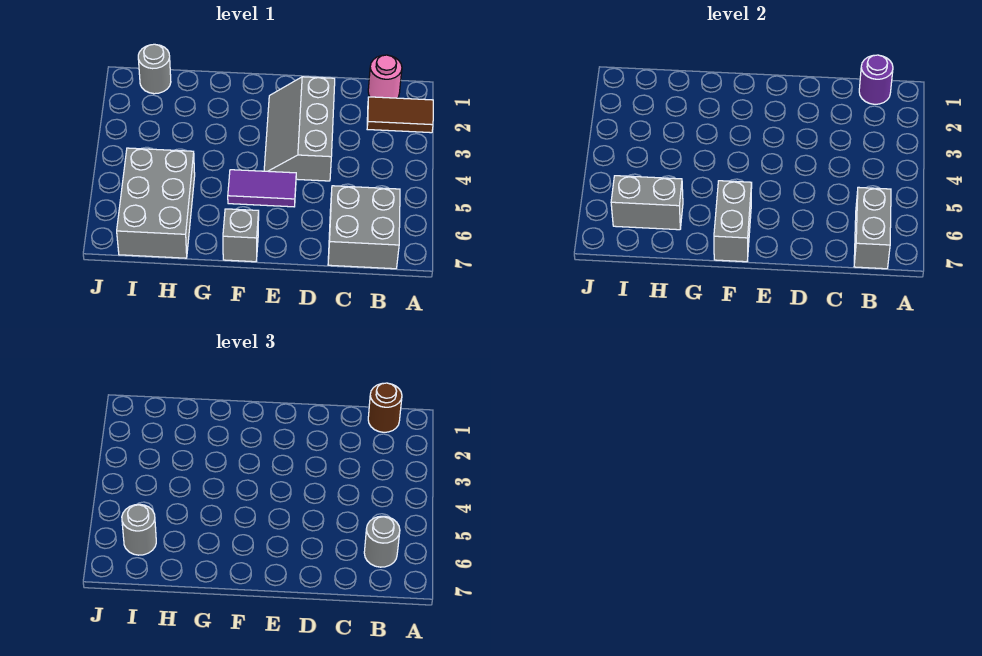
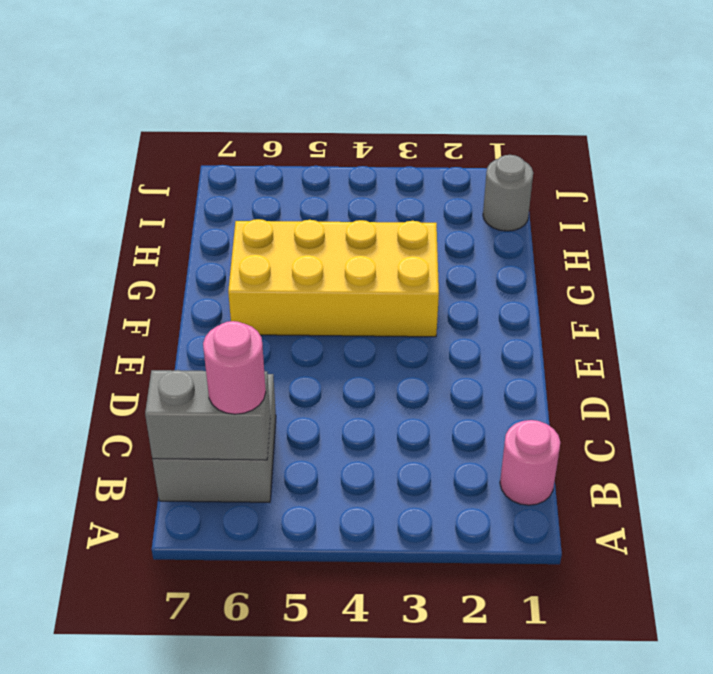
pink 1x1 round brick [203,321,266,414] -> grey 1x1 round brick [364,516,400,567]
yellow 2x4 brick [228,219,439,337] -> purple 1x2 tile [228,170,296,207]
none -> brown 1x2 tile [367,97,433,133]
none -> grey 2x3 slope [264,77,335,181]
none -> grey 1x1 brick [223,209,259,262]

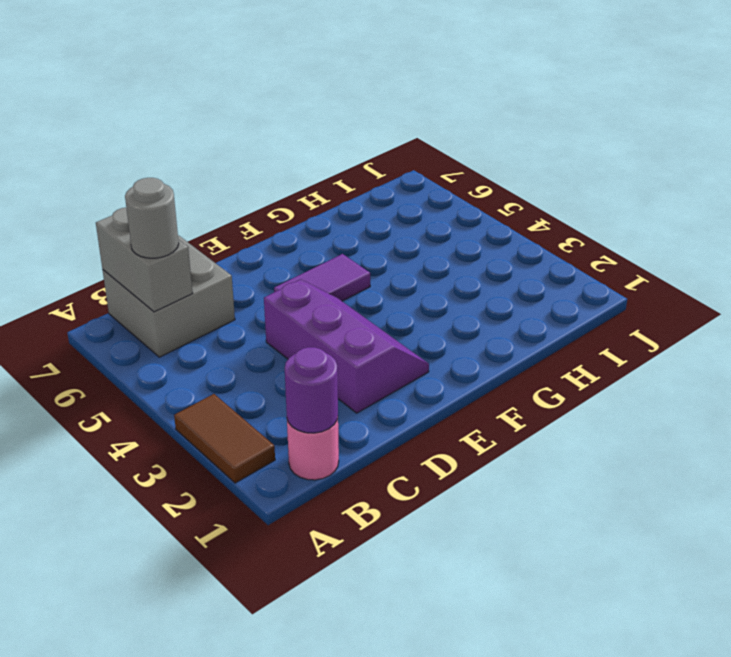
brown 1x2 tile [174,394,275,483] -> brown 1x2 tile turned to [367,97,433,133]
purple 2x3 slope [264,279,429,413] -> grey 2x3 slope [264,77,335,181]
none -> grey 1x1 brick [223,209,259,262]
none -> grey 2x3 brick [117,148,195,258]
none -> grey 1x1 round brick [138,44,171,94]

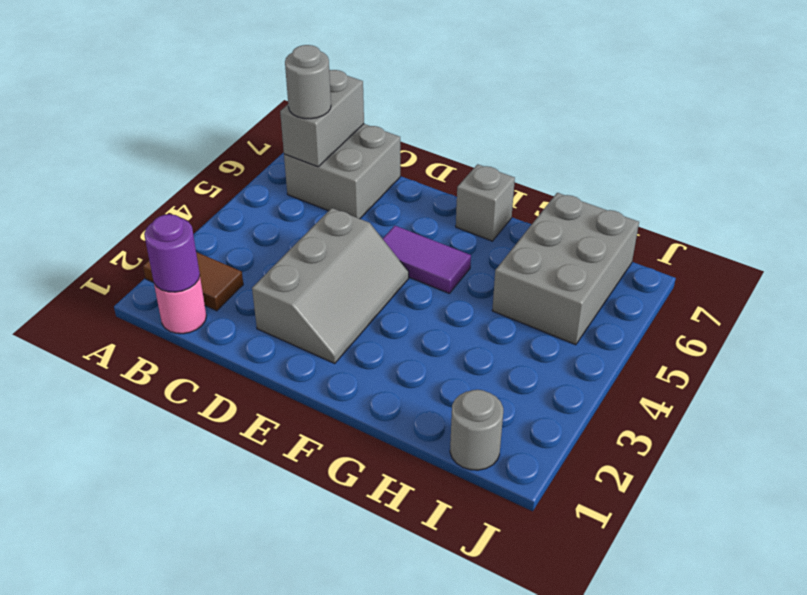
none -> grey 1x2 brick [714,181,752,262]
none -> grey 1x2 brick [611,176,683,230]
none -> brown 1x1 round brick [368,383,402,432]

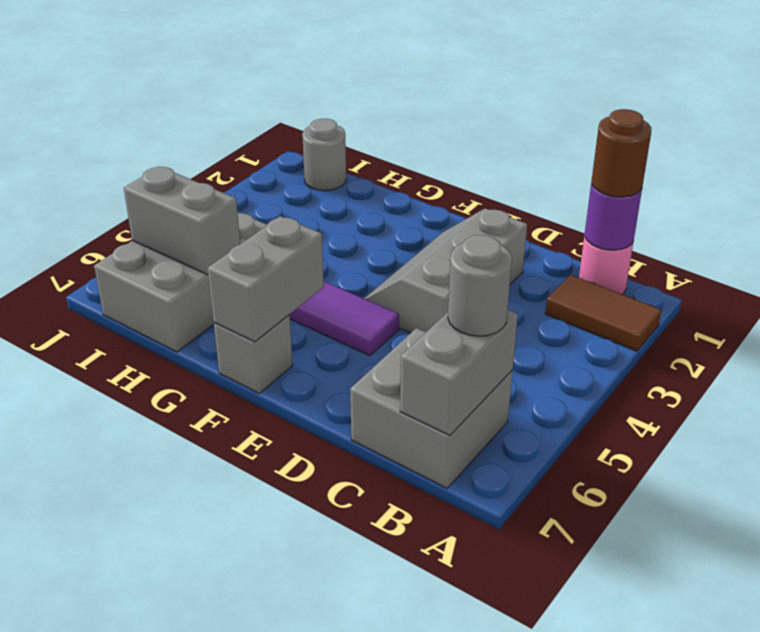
none -> grey 1x1 round brick [122,504,156,555]

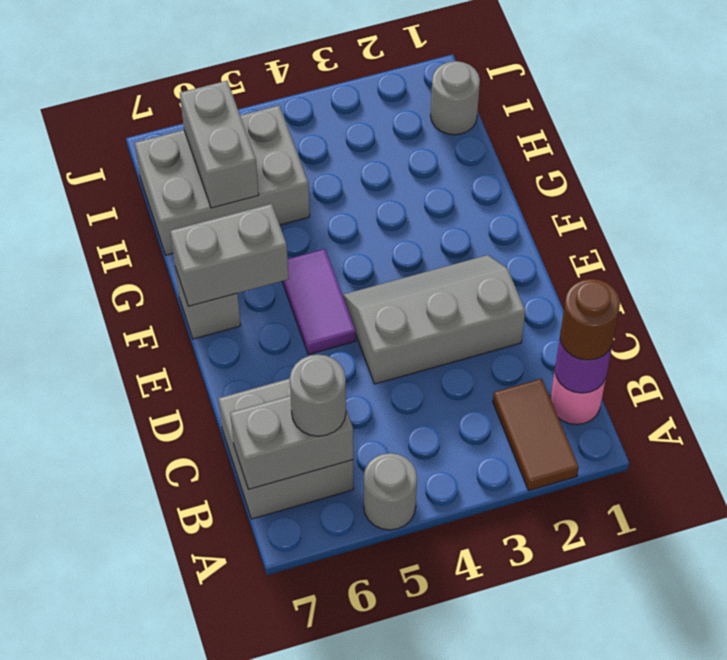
grey 1x1 round brick [364,453,417,530] -> grey 1x1 round brick moved to [122,504,156,555]

